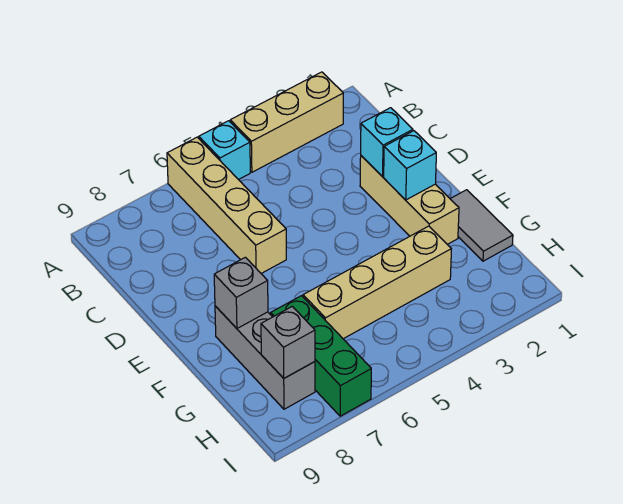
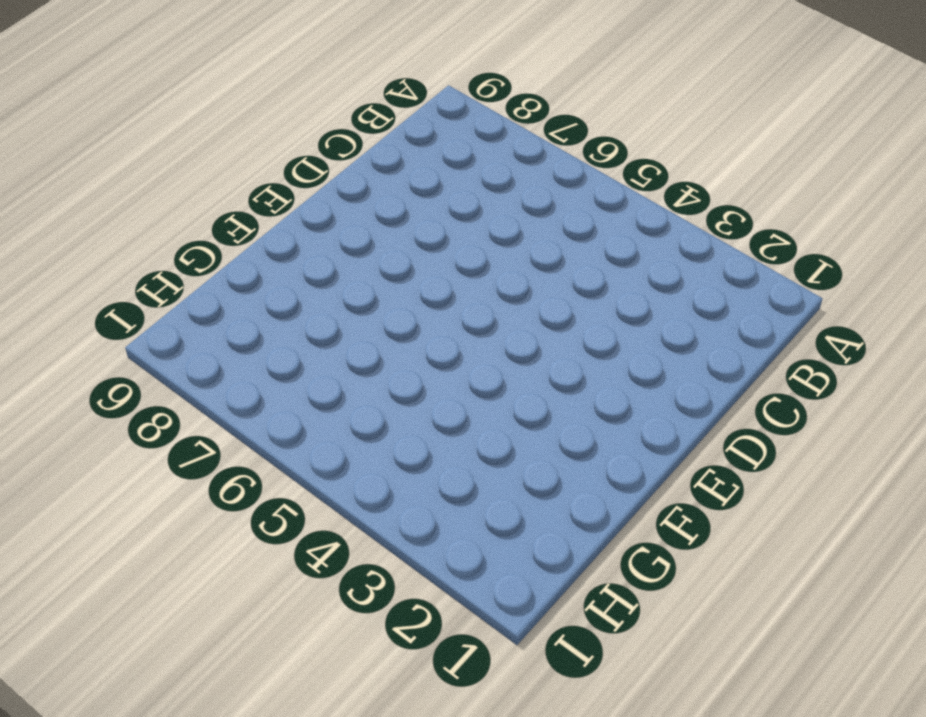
none -> tan 1x3 brick [230,72,343,172]
none -> cyan 1x1 brick [199,121,250,180]
none -> tan 1x4 brick [167,137,286,273]

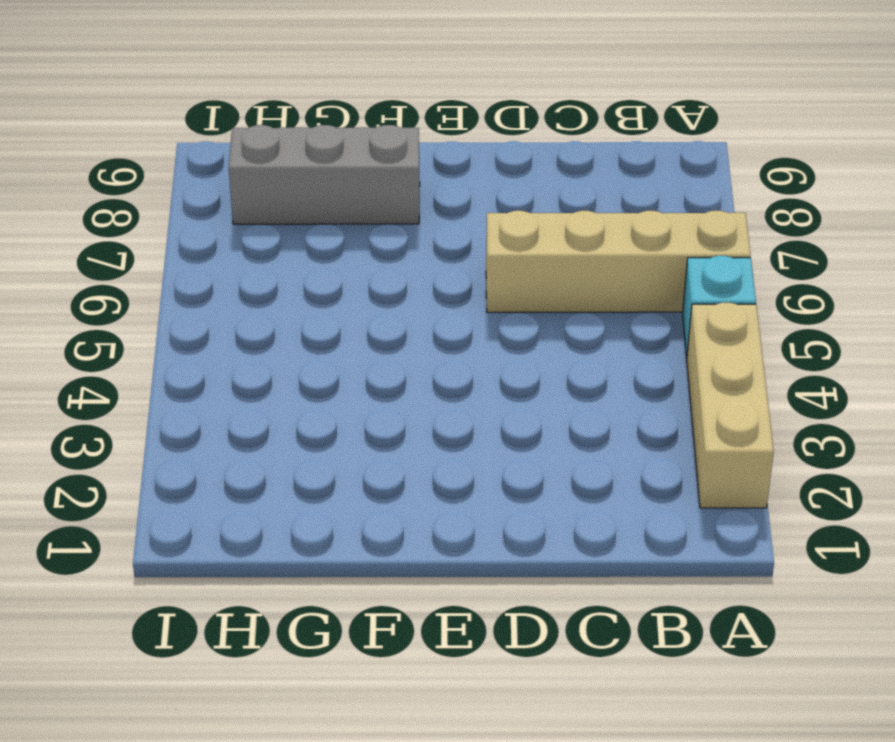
none -> tan 1x3 brick [360,156,459,244]
none -> grey 1x2 tile [450,190,513,261]
none -> tan 1x4 brick [303,226,451,339]

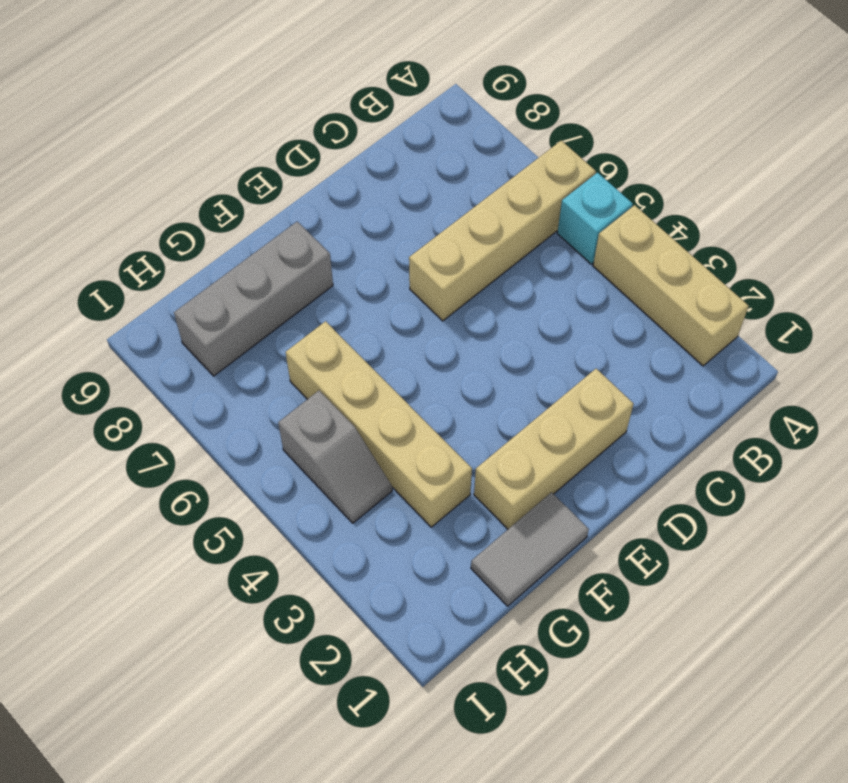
grey 1x2 slope [278,391,392,523] -> none
none -> green 1x3 brick [271,296,371,416]
none -> cyan 1x1 brick [361,108,413,177]
none -> cyan 1x1 brick [384,131,436,200]

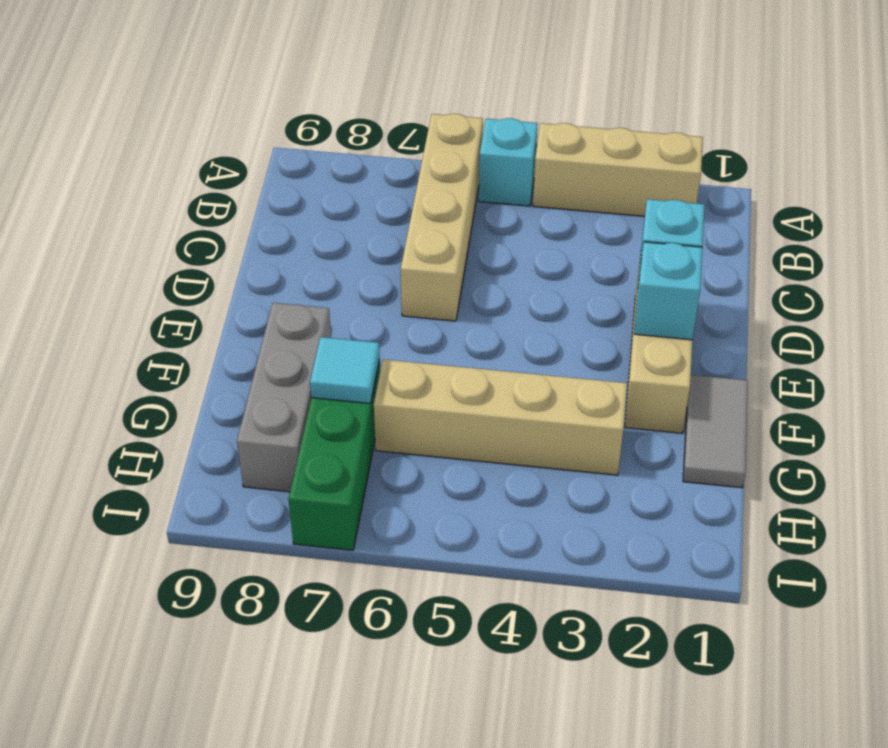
cyan 1x1 tile [310,337,380,404] -> none
none -> grey 1x1 brick [214,257,268,328]
none -> grey 1x1 brick [261,306,315,378]

